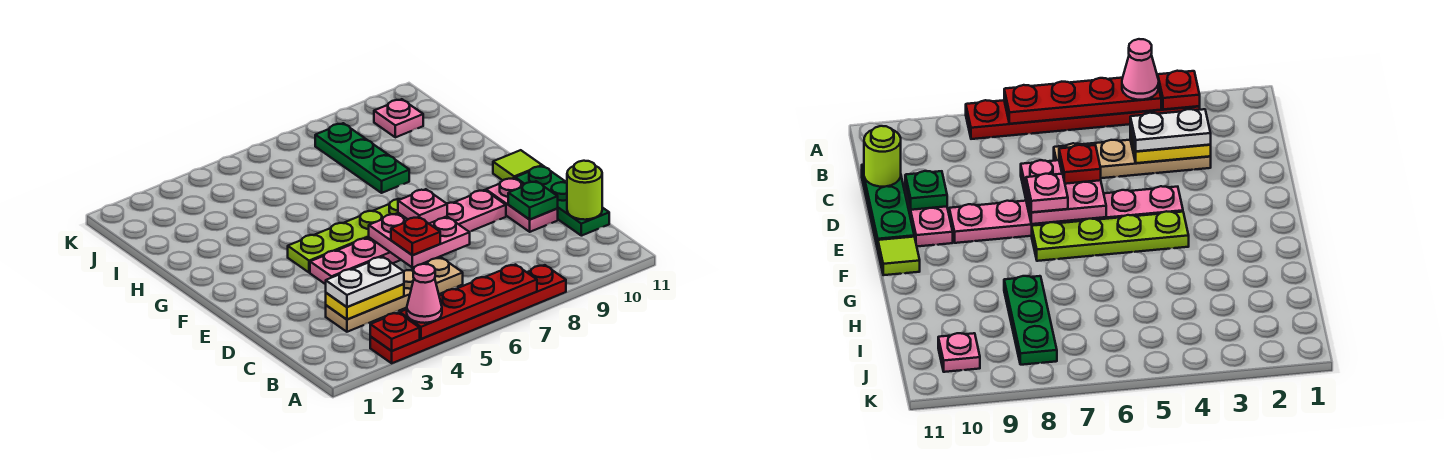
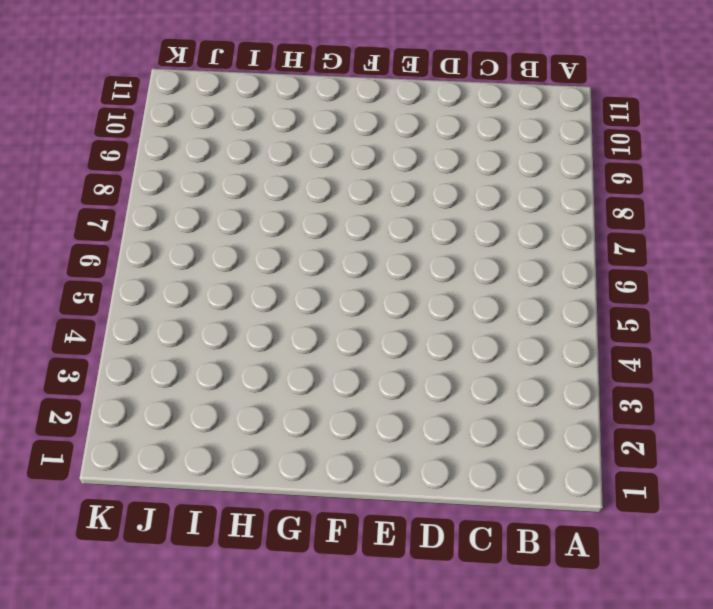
none -> red 1x6 plate [370,265,566,363]
none -> tan 1x4 plate [326,258,463,332]
none -> green 1x3 plate [515,166,609,236]

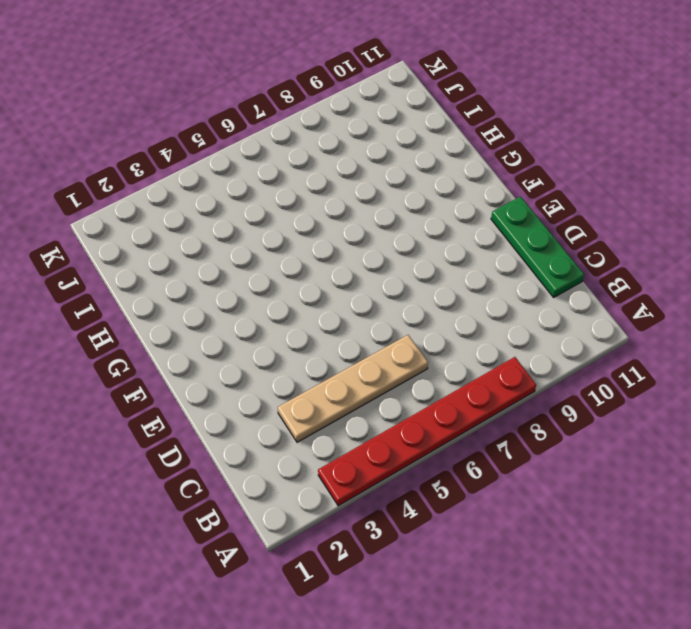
none -> pink 1x2 plate [486,178,558,232]
none -> pink 1x6 plate [310,190,506,284]
none -> lime 1x4 plate [288,199,400,273]

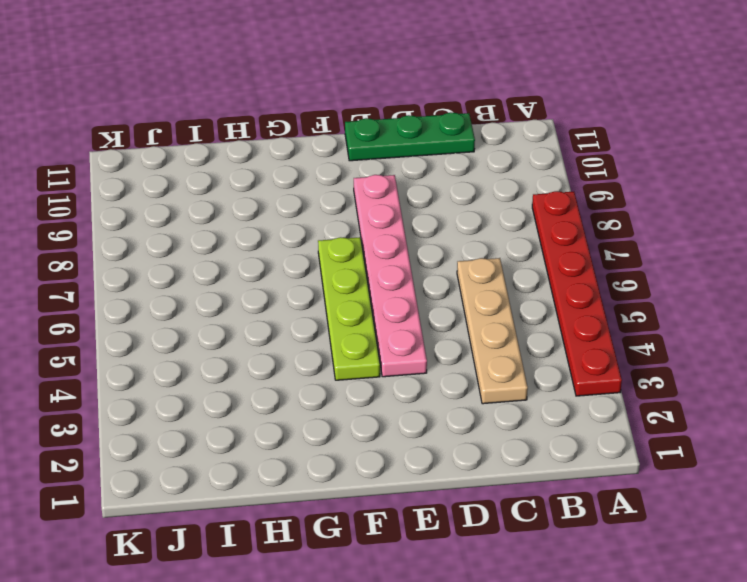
none -> pink 1x2 plate [486,178,558,232]
none -> lime 1x1 tile [493,150,542,180]
none -> green 1x3 plate [315,123,409,193]

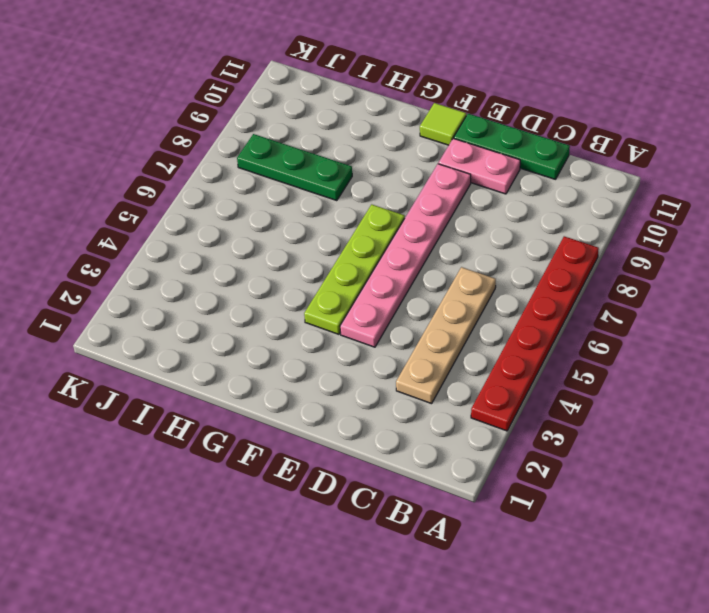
none -> pink 1x1 plate [374,99,423,137]
none -> red 1x1 plate [370,313,420,351]
none -> red 1x4 plate [400,265,537,339]

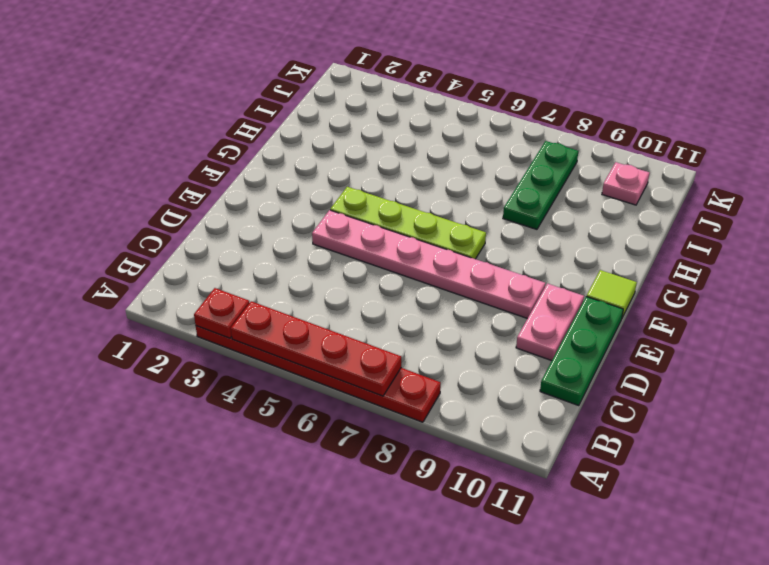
none -> tan 1x4 plate [326,258,463,332]
none -> yellow 1x2 plate [326,284,404,320]
none -> lime 1x1 round brick [567,161,602,220]

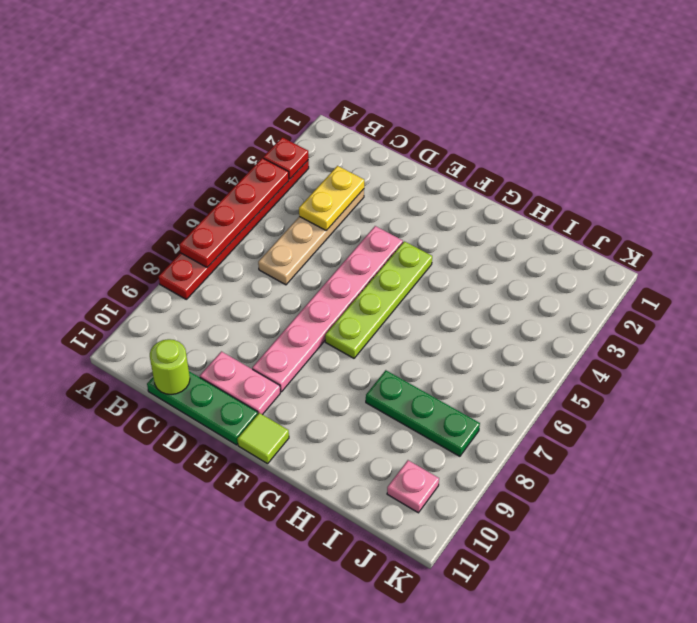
none -> pink 2x2 plate [369,213,470,268]
none -> green 1x1 plate [508,181,558,220]
none -> pink 1x1 cone [407,264,442,323]

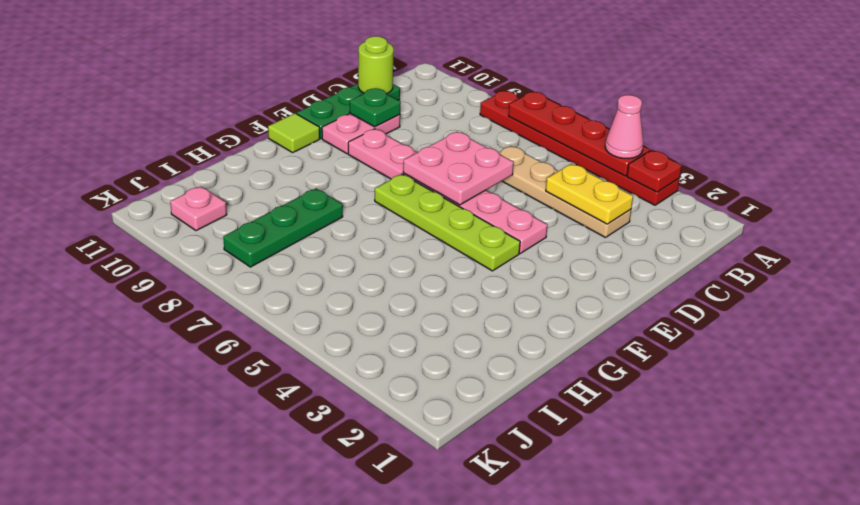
none -> white 1x2 plate [326,257,404,307]
none -> red 1x1 plate [391,217,440,255]
none -> pink 1x1 plate [398,189,447,223]

